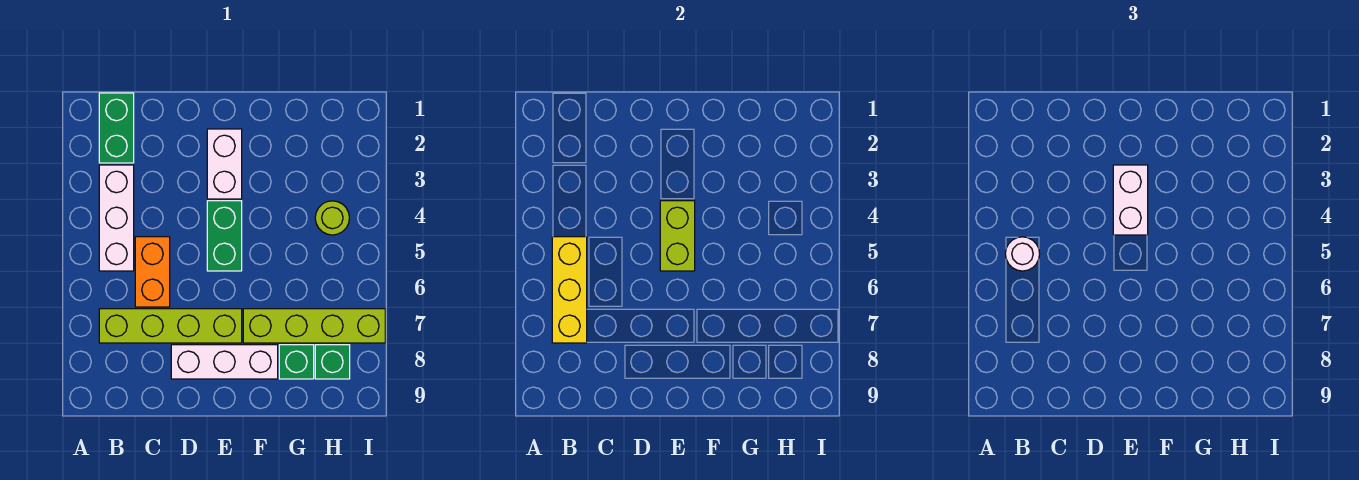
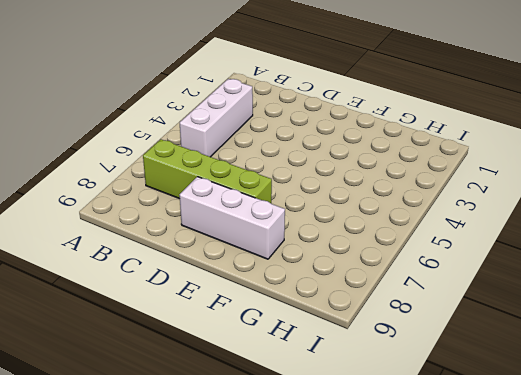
none -> green 1x2 brick [99,93,134,163]
none -> orange 1x2 brick [135,237,170,307]
none -> white 1x2 brick [207,129,242,199]

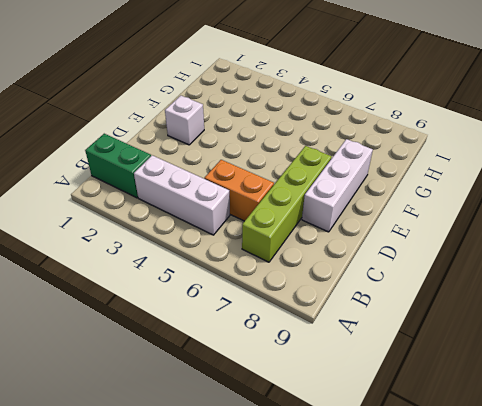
white 1x1 brick [165,96,204,145] -> white 1x2 brick [207,129,242,199]
none -> green 1x2 brick [207,201,242,271]
none -> lime 1x4 brick [243,309,385,343]
none -> green 1x1 brick [279,345,314,379]

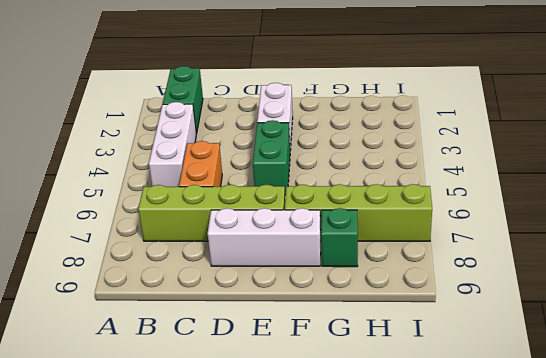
none -> lime 1x1 round brick [315,201,349,235]
none -> green 1x1 brick [315,345,350,379]
none -> yellow 1x3 brick [552,237,587,343]

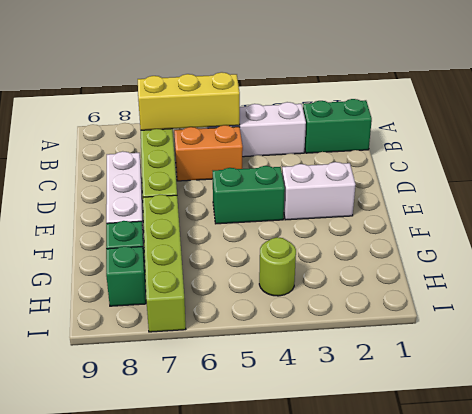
none -> lime 1x2 brick [660,201,695,271]
none -> white 1x1 round brick [1005,237,1040,271]
none -> white 1x2 brick [1113,165,1148,235]

